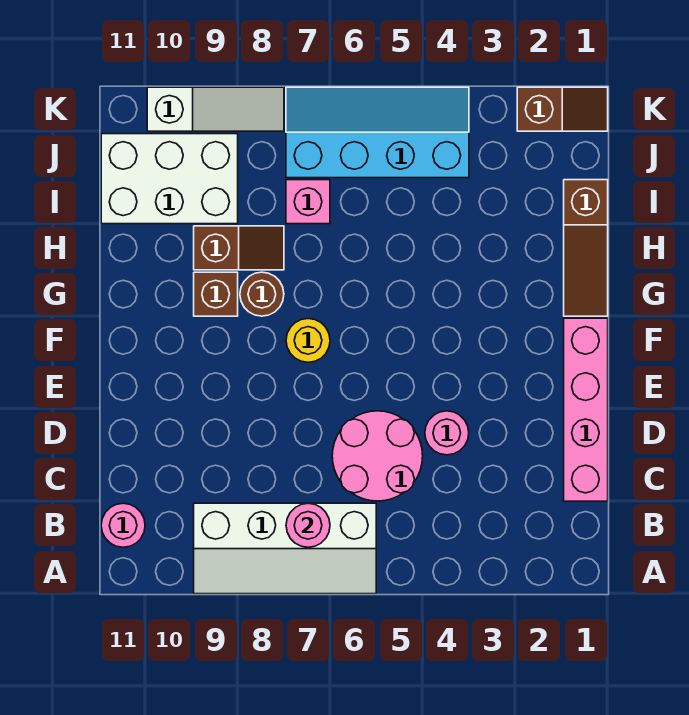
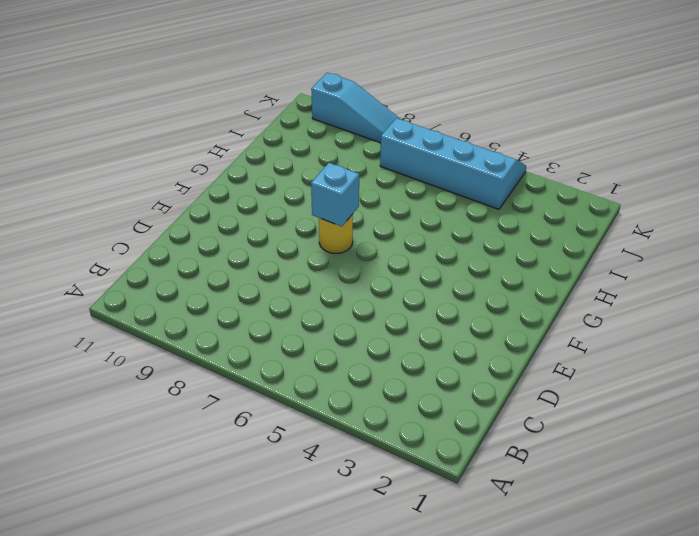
cyan 1x1 brick [311,163,359,227] -> none
cyan 1x3 slope [311,73,401,143] -> white 1x3 slope [147,87,284,131]
none -> white 2x4 slope [194,503,376,594]
none -> pink 1x1 round brick [101,503,145,547]
none -> pink 1x4 brick [564,318,608,501]

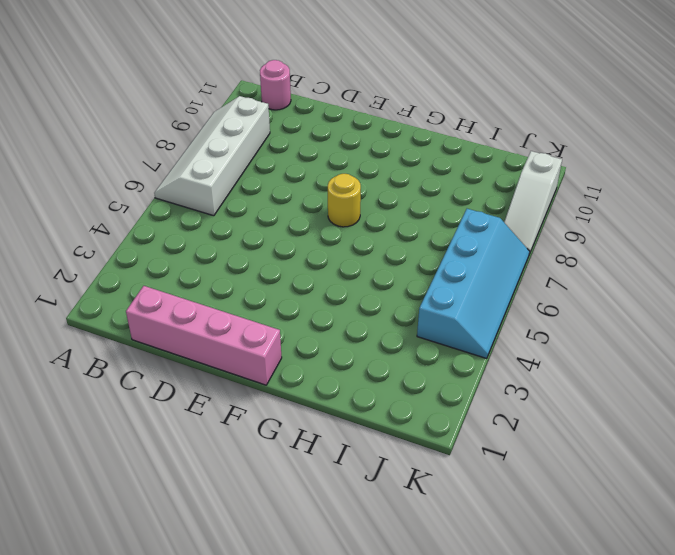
none -> pink 2x2 round brick [332,411,423,501]
none -> pink 1x1 round brick [425,411,469,455]
none -> brown 1x3 slope [564,180,608,316]

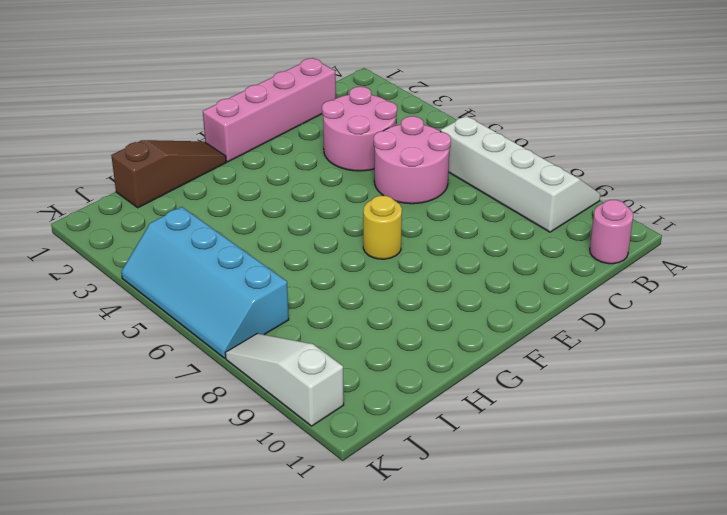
pink 2x2 round brick [322,87,397,171] -> pink 1x1 round brick [425,411,469,455]
none -> brown 1x1 round brick [240,272,284,316]
none -> brown 1x1 brick [194,272,238,316]
none -> brown 1x2 slope [194,226,284,270]

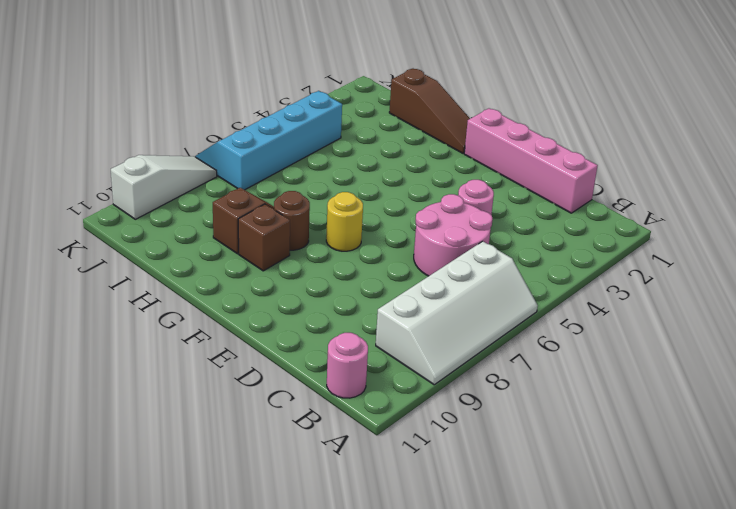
none -> pink 1x1 brick [286,180,330,224]
none -> white 2x3 brick [101,134,238,224]
none -> brown 1x2 slope [517,87,608,131]

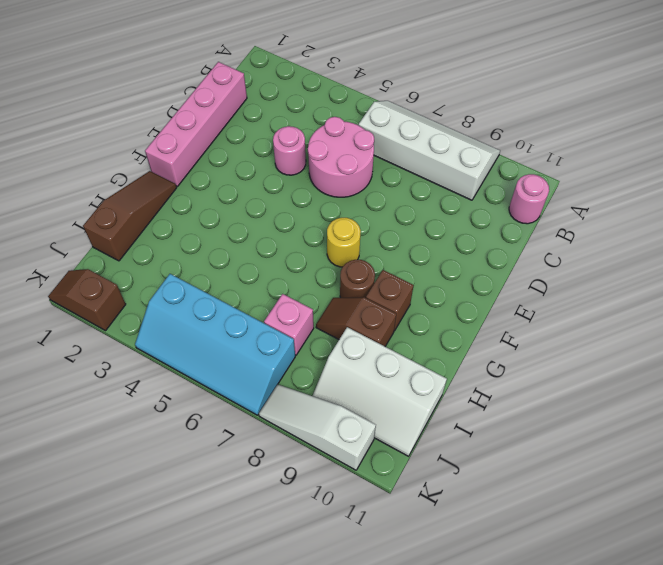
white 2x3 slope [313,327,447,456] -> white 2x3 brick [101,134,238,224]
none -> pink 1x1 round brick [286,503,330,547]

